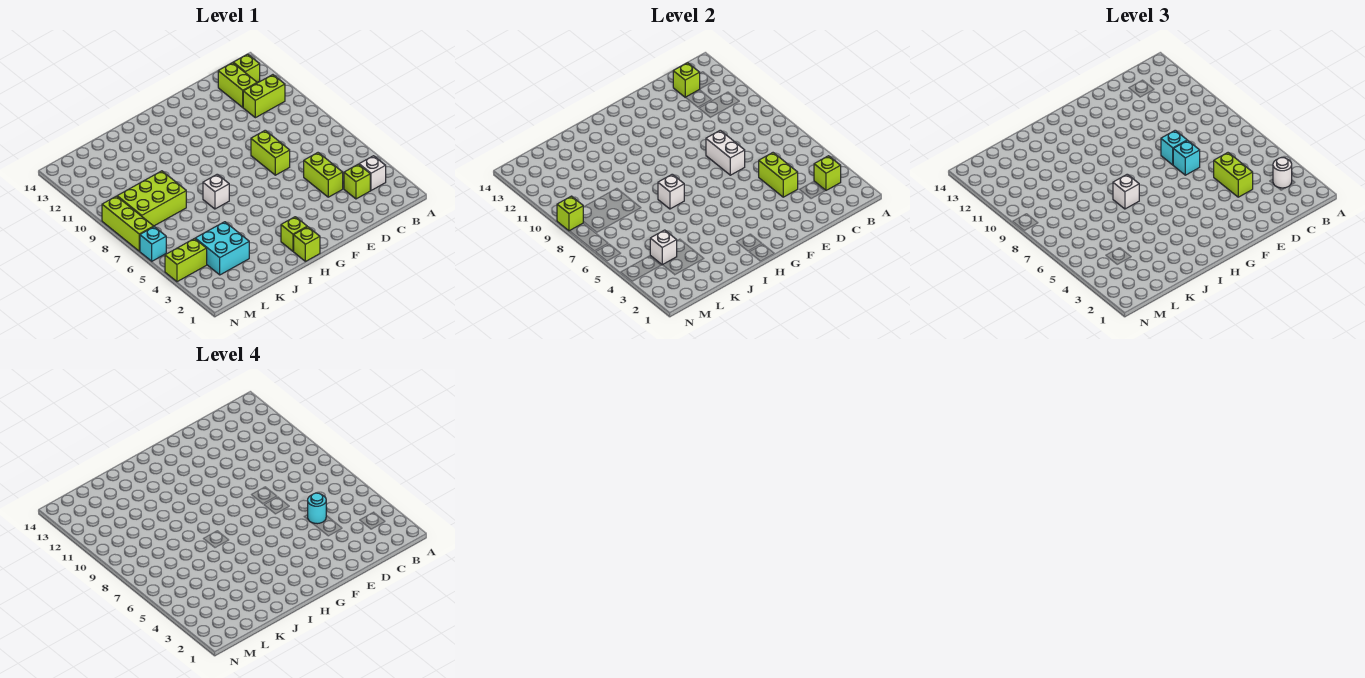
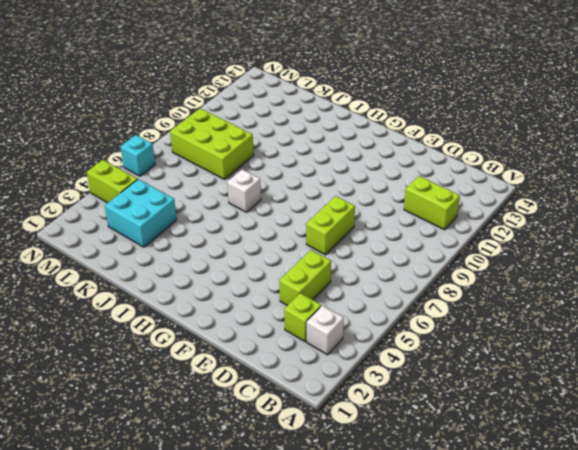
none -> lime 1x1 brick [233,54,260,82]
none -> lime 1x2 brick [218,63,257,107]
none -> lime 1x1 brick [294,227,320,262]

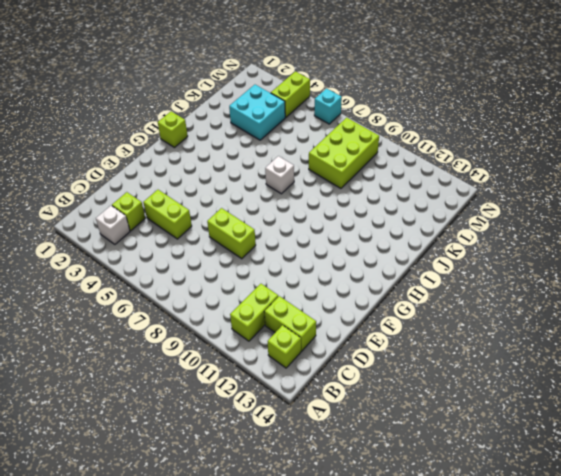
none -> lime 1x1 brick [281,217,307,251]
none -> lime 1x3 brick [102,196,154,251]
none -> lime 1x1 brick [814,156,841,190]

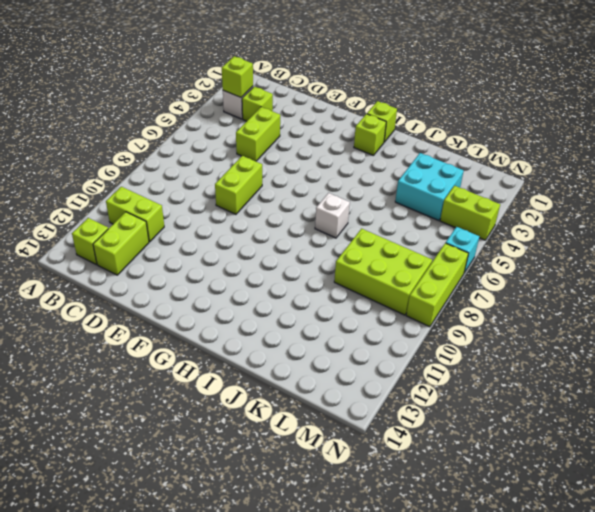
none -> lime 1x1 brick [673,63,700,97]
none -> lime 1x2 brick [759,153,798,197]
none -> white 1x2 brick [706,130,745,175]

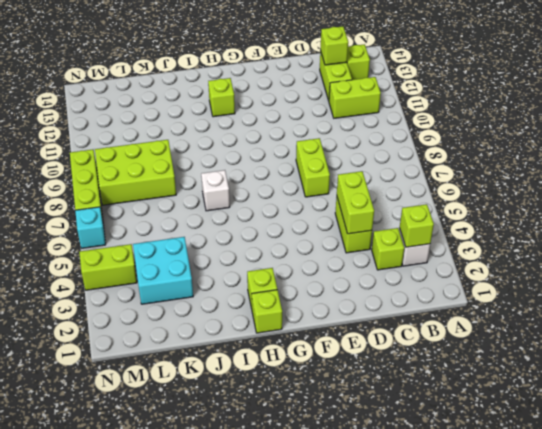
lime 1x1 brick [208,78,235,117] -> lime 1x1 brick moved to [557,196,583,231]
none -> white 1x2 brick [706,130,745,175]
none -> white 1x1 brick [658,174,684,209]
none -> white 1x1 brick [650,230,677,265]

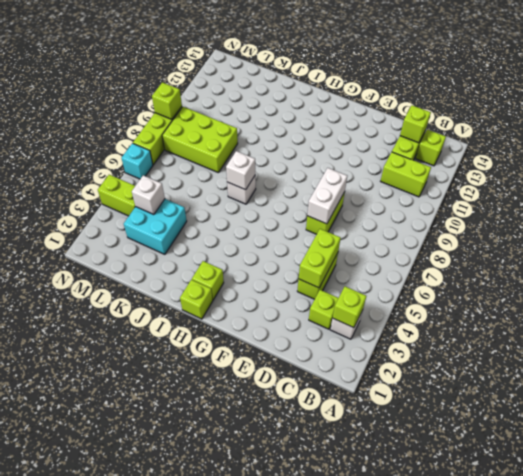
none -> white 1x1 round brick [1273,158,1292,188]
none -> lime 1x2 brick [1214,153,1253,197]
none -> cyan 1x1 brick [1173,140,1200,175]

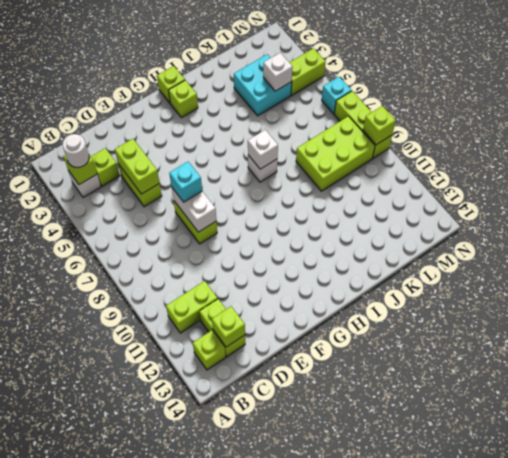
none -> lime 1x2 brick [1214,153,1253,197]
none -> cyan 1x1 brick [1161,130,1187,165]
none -> white 1x1 brick [1113,174,1139,209]

